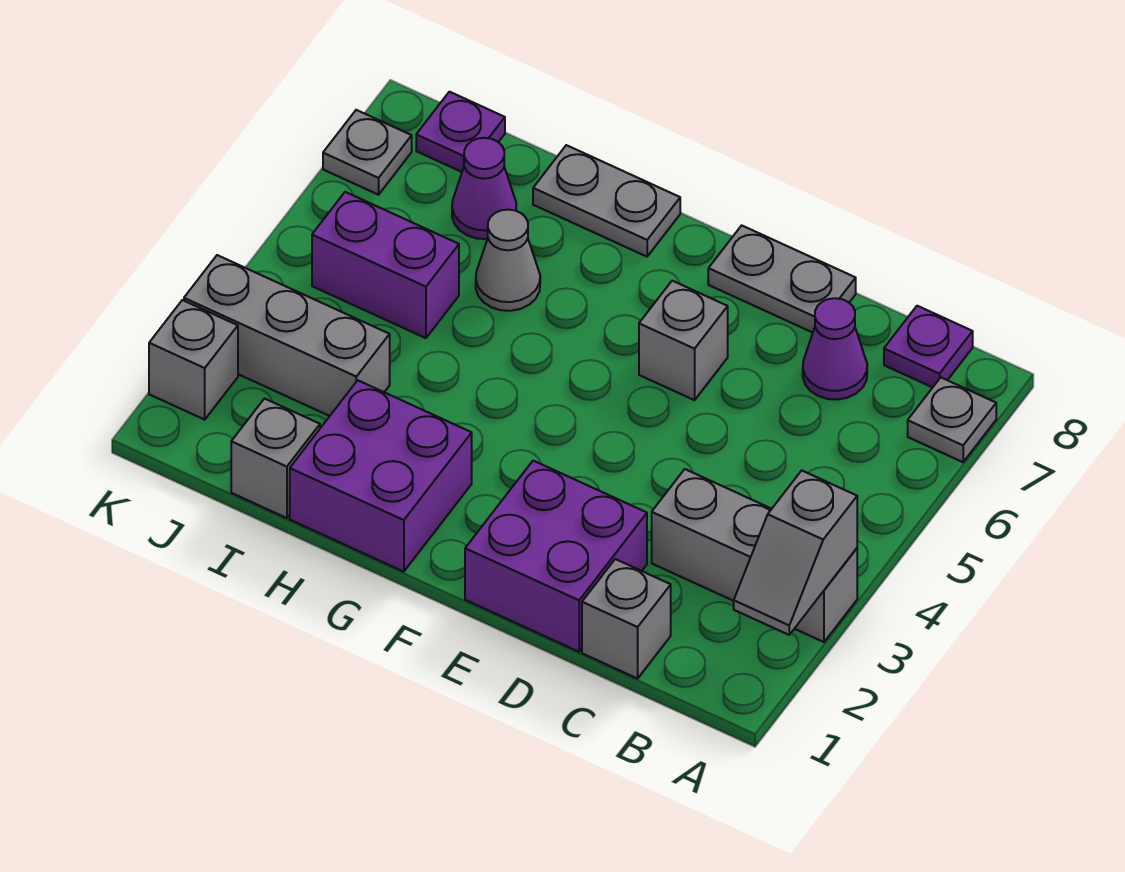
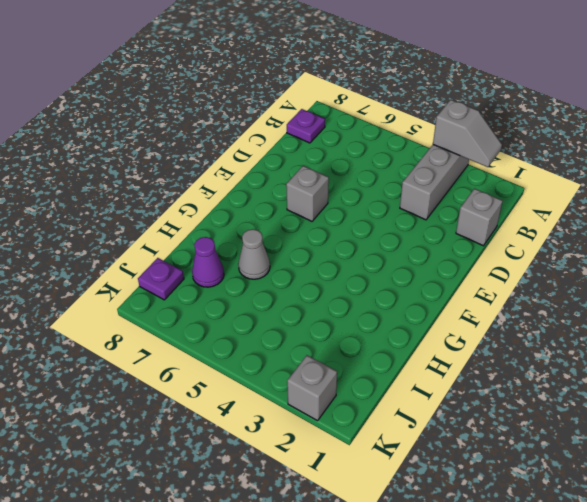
none -> grey 1x1 plate [908,378,996,462]
none -> purple 1x1 cone [803,298,867,400]
none -> purple 2x2 brick [465,461,647,652]

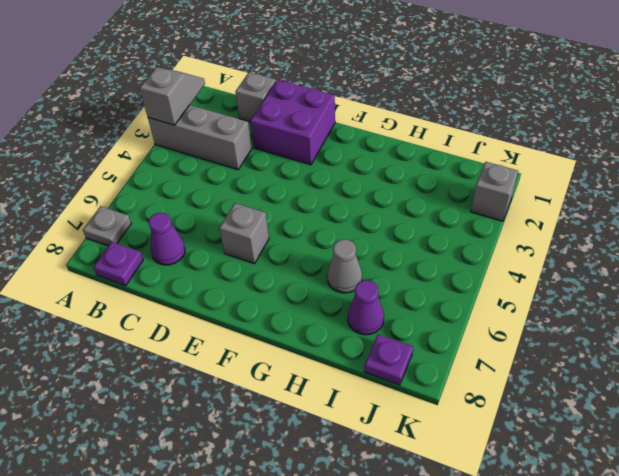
none -> grey 1x2 plate [708,225,856,333]
none -> purple 2x2 brick [290,380,472,572]
none -> grey 1x2 plate [533,145,680,257]

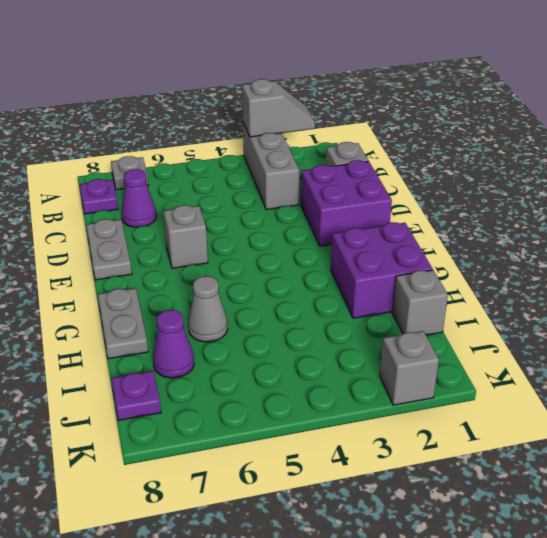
none -> grey 1x3 brick [184,255,390,416]
none -> purple 1x2 brick [312,192,459,338]
none -> grey 1x1 plate [323,110,412,195]

